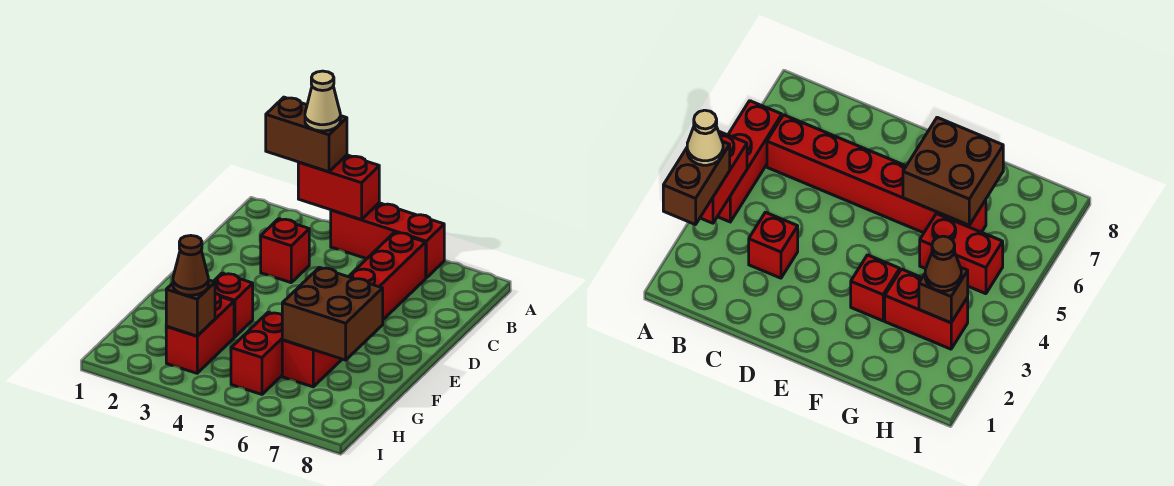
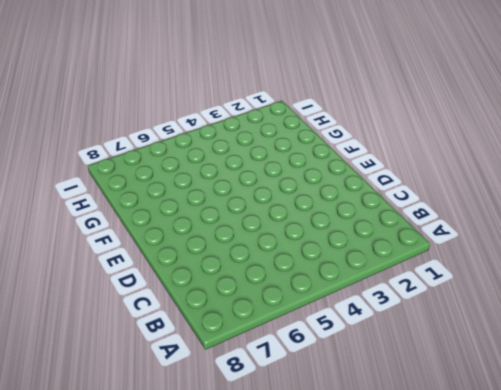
none -> red 1x3 brick [331,203,444,278]
none -> red 1x6 brick [282,232,426,387]
none -> red 1x1 brick [261,219,309,283]

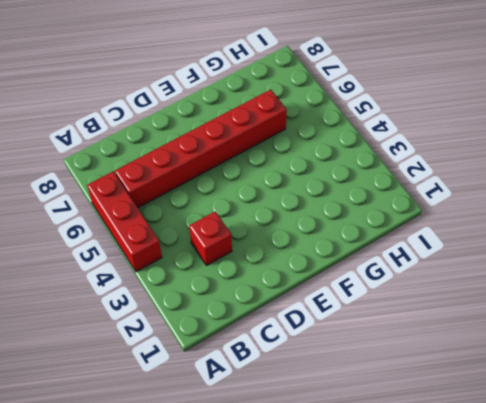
none -> red 1x1 brick [213,273,253,337]
none -> red 1x2 brick [166,293,234,373]
none -> red 1x2 brick [231,312,282,394]

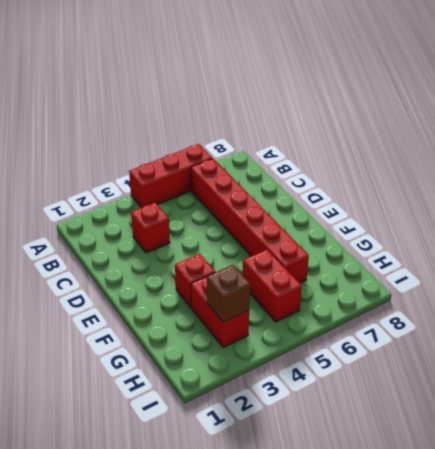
none -> red 1x2 brick [298,155,379,220]
none -> brown 2x2 brick [282,267,383,360]
none -> brown 1x2 brick [266,97,347,172]

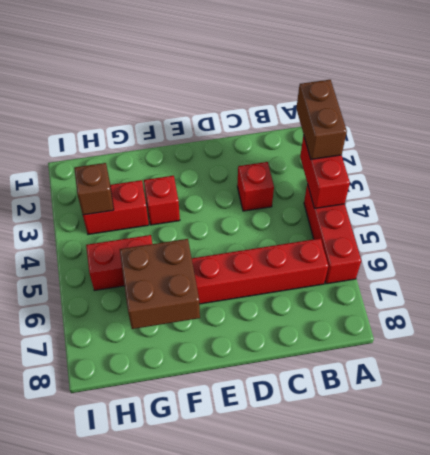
none -> brown 1x1 cone [173,236,208,295]
none -> tan 1x1 cone [305,71,340,131]

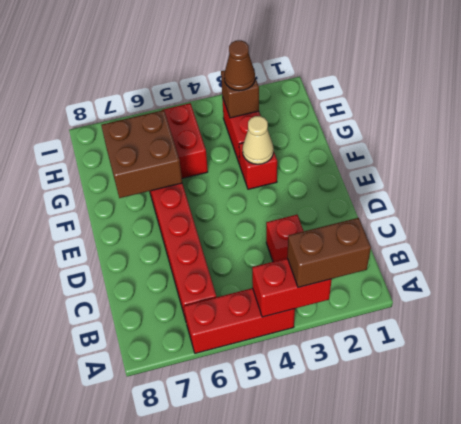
tan 1x1 cone [243,116,274,164] -> tan 1x1 cone moved to [305,71,340,131]

